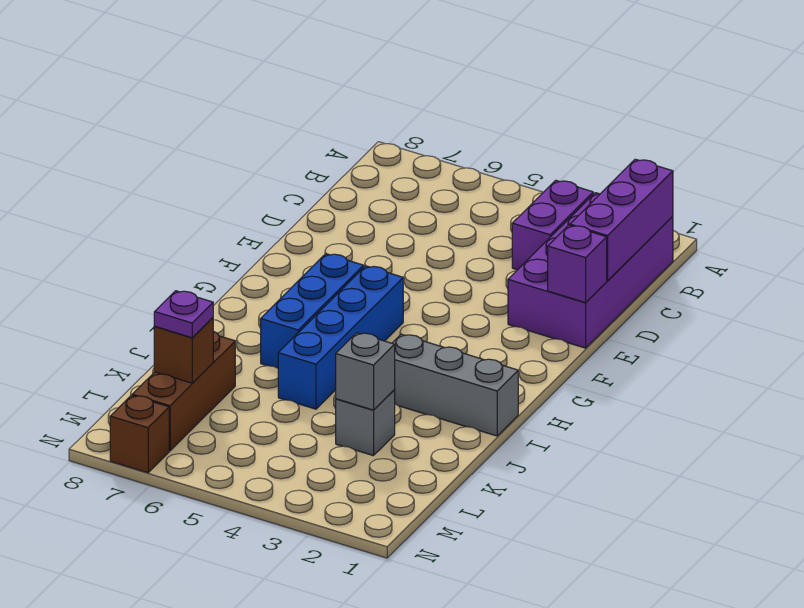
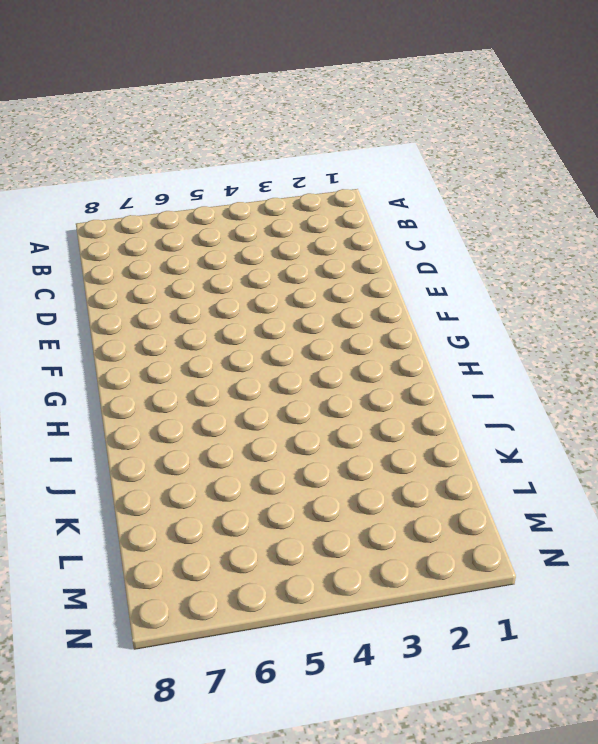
none -> purple 2x4 brick [508,193,673,348]
none -> purple 1x2 brick [512,180,593,270]
none -> blue 1x4 brick [278,266,403,409]

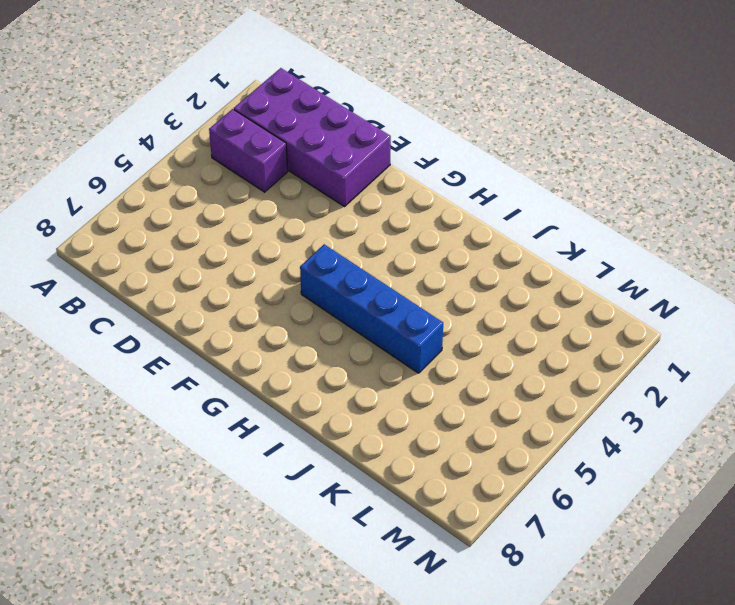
none -> blue 1x3 brick [261,254,364,368]
none -> grey 1x3 brick [392,334,518,436]
none -> grey 1x1 brick [336,390,395,456]

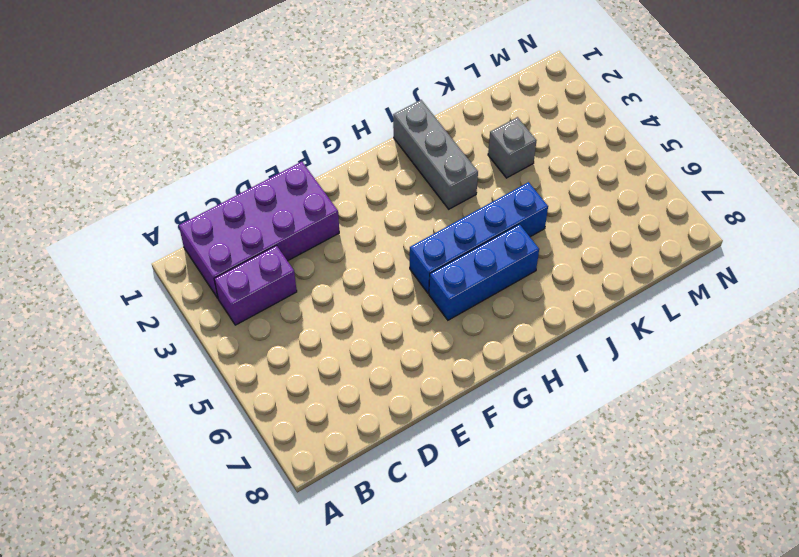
none -> brown 1x3 brick [132,331,235,451]
none -> brown 1x1 brick [110,395,169,473]
none -> purple 1x3 brick [570,159,673,281]

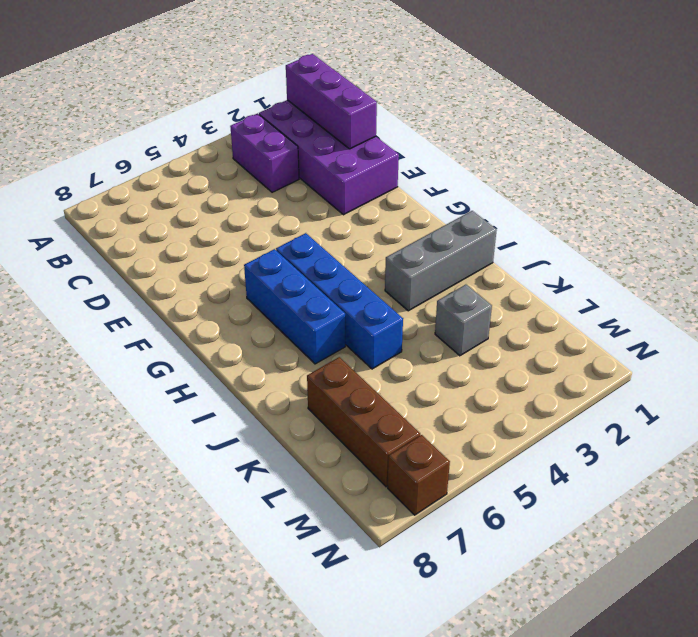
none -> purple 1x1 brick [548,225,607,303]
none -> grey 1x1 brick [336,333,395,410]
none -> brown 1x1 brick [154,318,213,383]

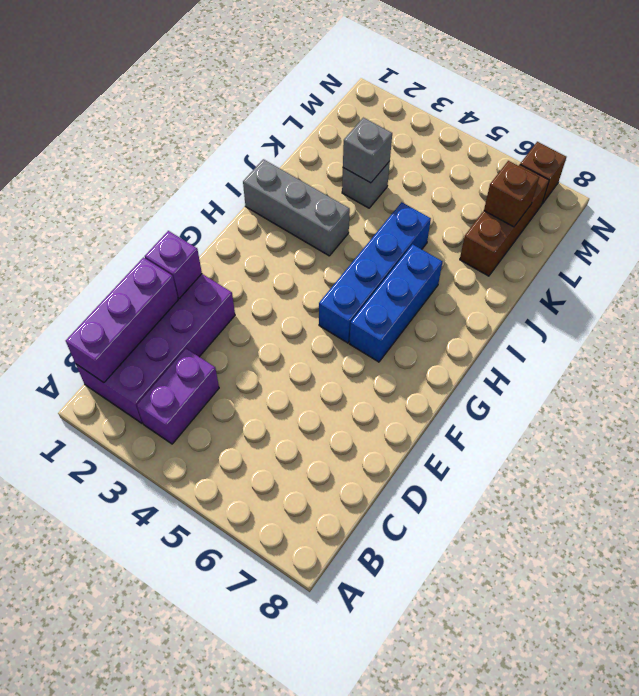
none -> purple 1x1 plate [154,291,213,338]

